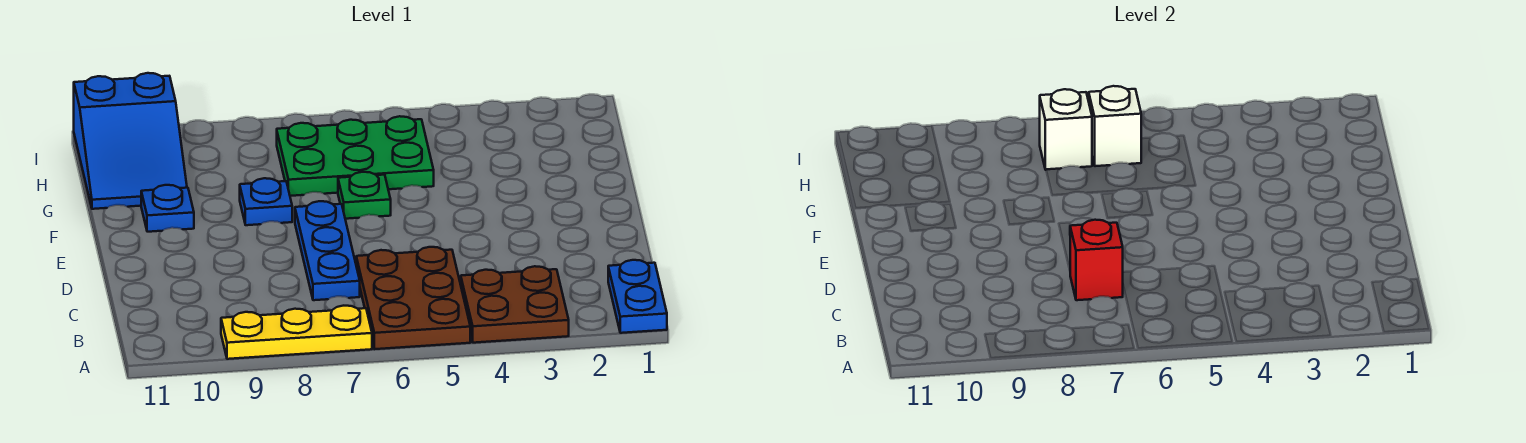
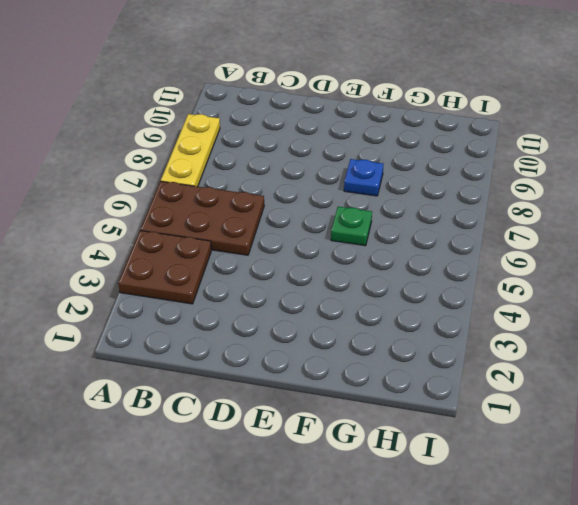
none -> blue 1x2 plate [608,260,667,333]
none -> blue 1x3 plate [295,201,360,300]
none -> blue 1x1 plate [141,185,194,232]

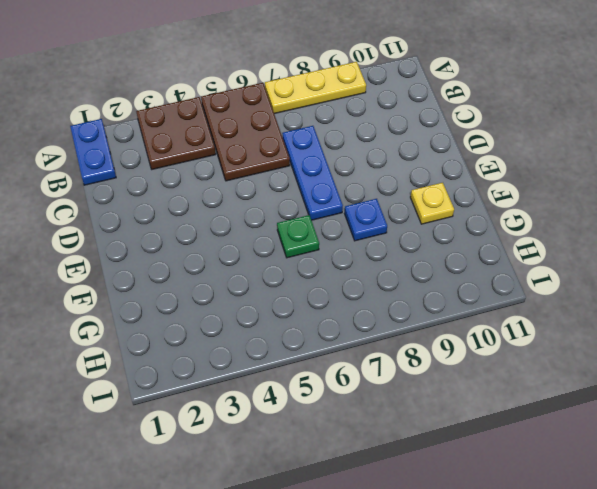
yellow 1x1 plate [410,183,454,224] -> blue 1x1 plate [141,185,194,232]
none -> green 2x3 plate [277,116,434,196]
none -> blue 2x3 slope [74,73,187,209]
none -> red 1x1 brick [1070,220,1123,300]

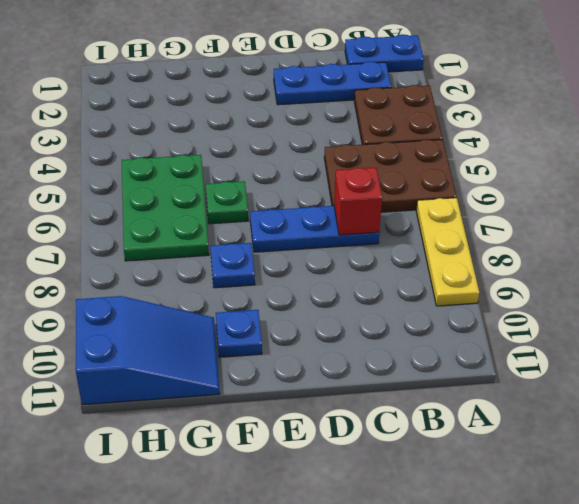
blue 1x3 plate [274,62,391,105] -> none
none -> white 1x1 brick [1089,86,1141,166]
none -> white 1x1 brick [1040,89,1092,170]

